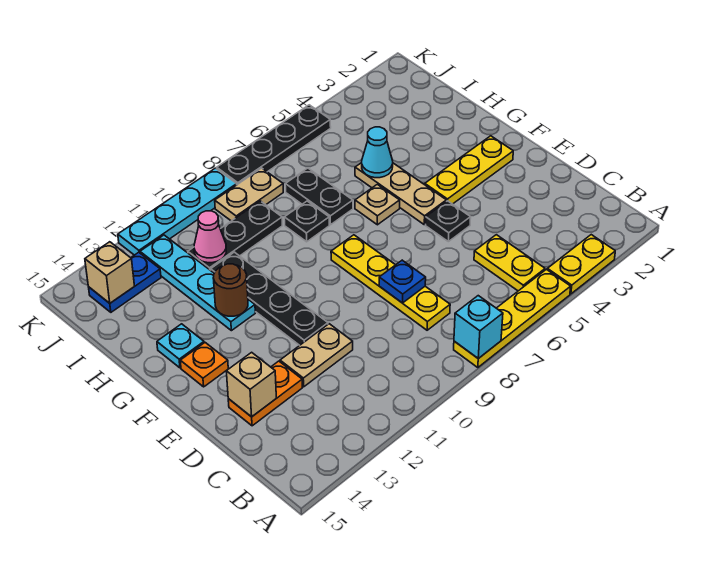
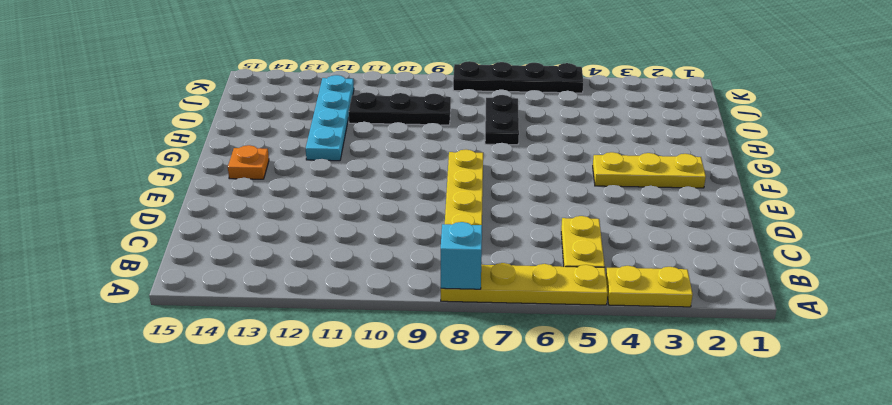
none -> tan 1x2 plate [280,324,353,387]
none -> orange 1x2 plate [228,361,302,426]
none -> black 1x1 plate [426,201,471,242]

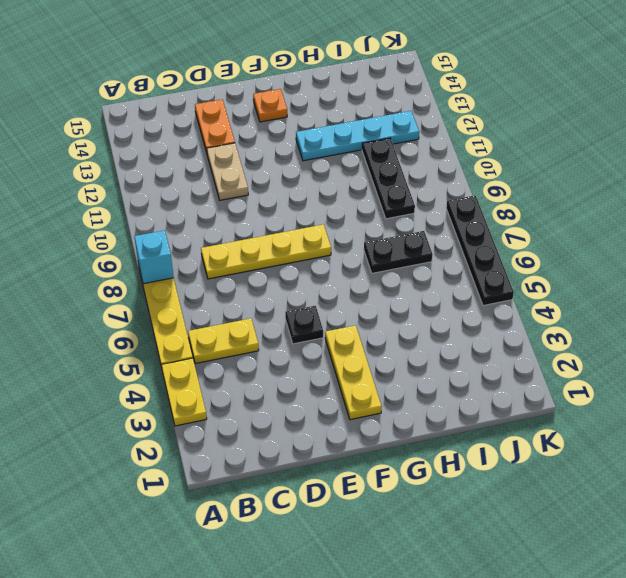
none -> black 1x4 plate [211,252,328,345]
none -> tan 1x3 plate [355,163,446,225]
none -> tan 1x1 plate [355,184,400,225]

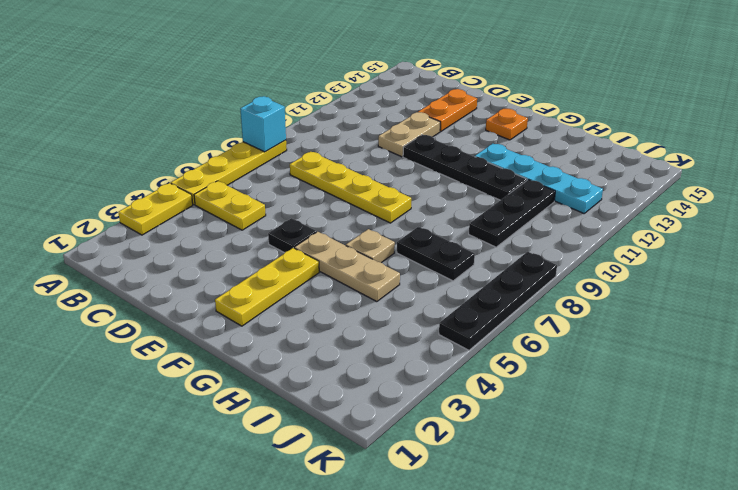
none -> cyan 1x1 plate [157,324,204,368]
none -> black 1x1 plate [284,201,329,242]
none -> tan 1x2 plate [215,168,283,221]

